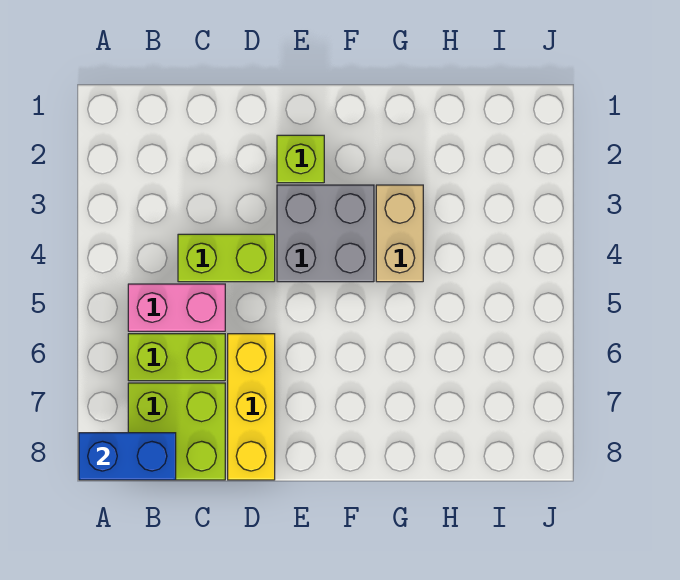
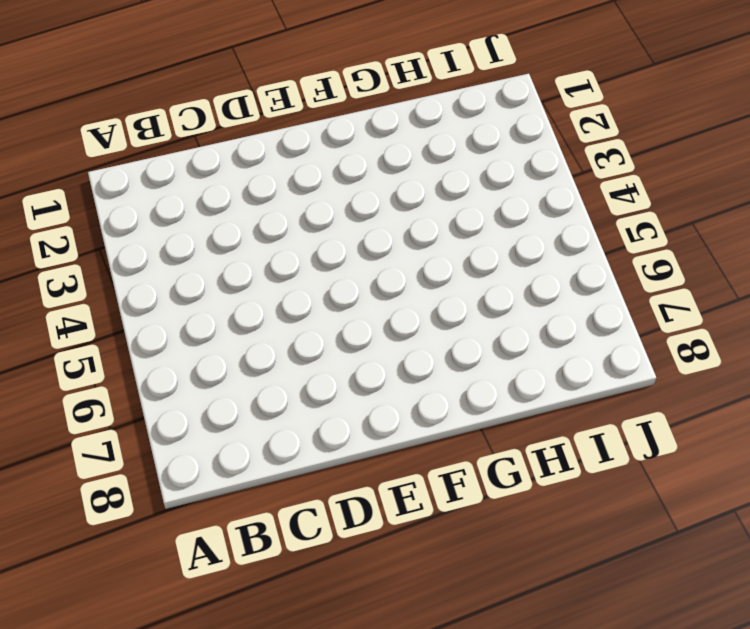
none -> pink 1x2 brick [128,284,225,331]
none -> lime 1x2 brick [128,334,225,381]

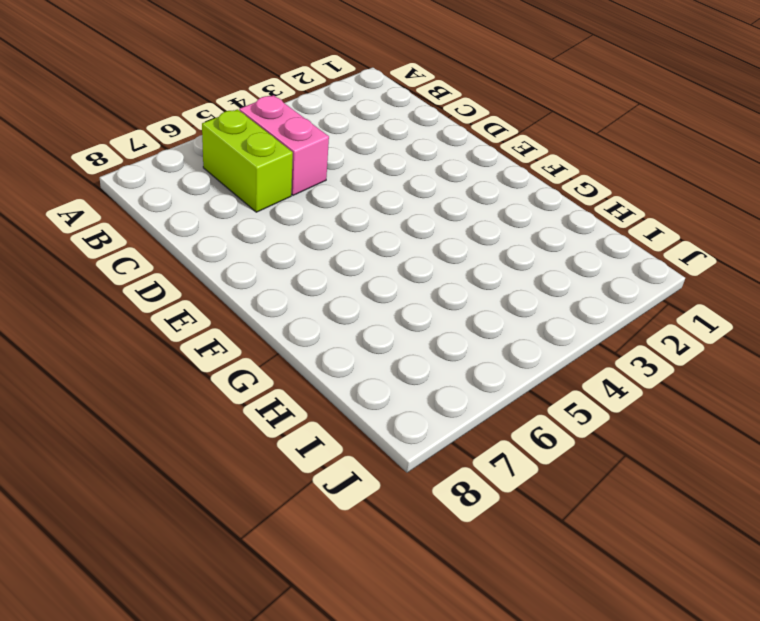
none -> lime 2x2 brick [128,383,225,480]
none -> lime 1x2 brick [178,234,275,282]

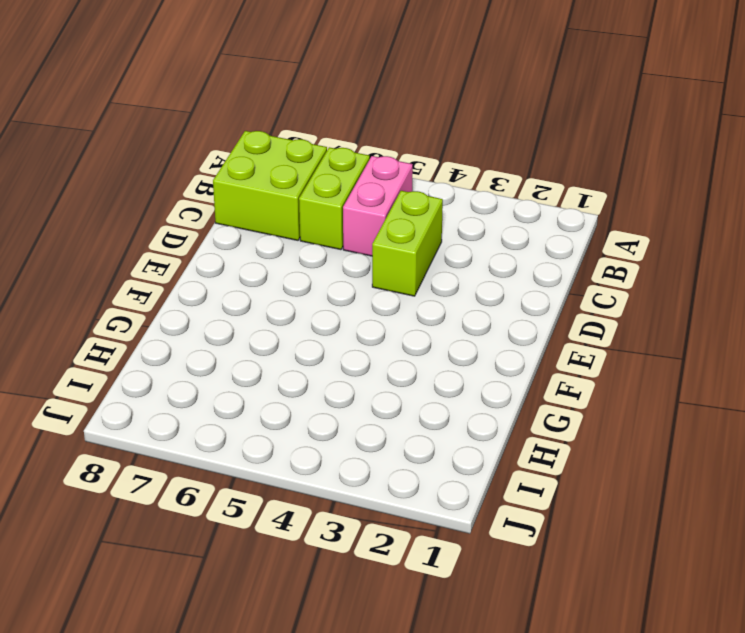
none -> yellow 1x3 brick [228,334,275,480]
none -> lime 1x1 brick [277,135,324,183]

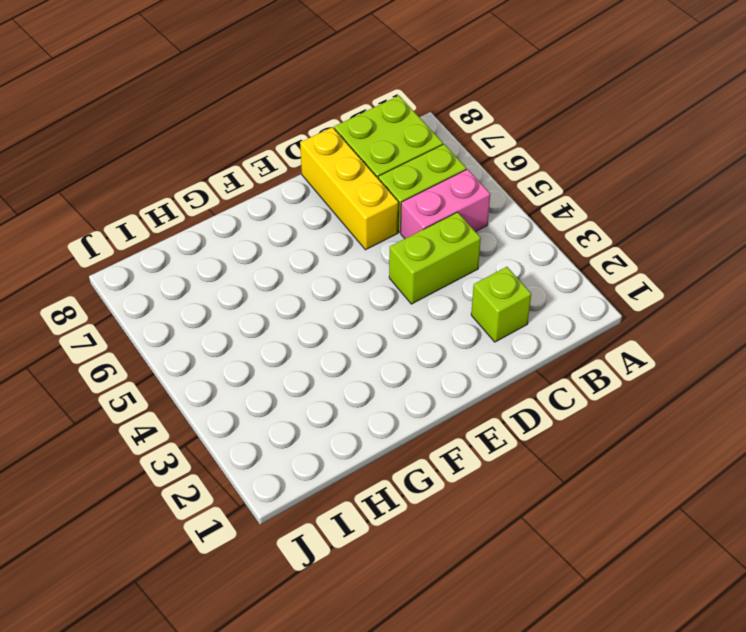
lime 1x1 brick [471,267,531,342] -> lime 1x1 brick moved to [277,135,324,183]
none -> grey 2x2 brick [277,185,374,282]
none -> tan 1x2 brick [376,185,423,282]

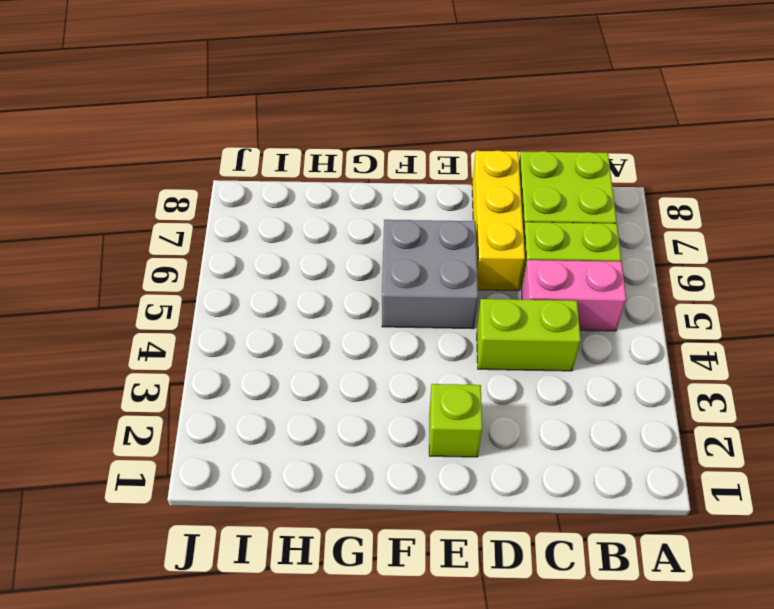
grey 2x2 brick [382,220,478,329] -> grey 2x2 brick moved to [277,185,374,282]
none -> tan 1x2 brick [376,185,423,282]
none -> blue 1x2 brick [79,433,176,480]

